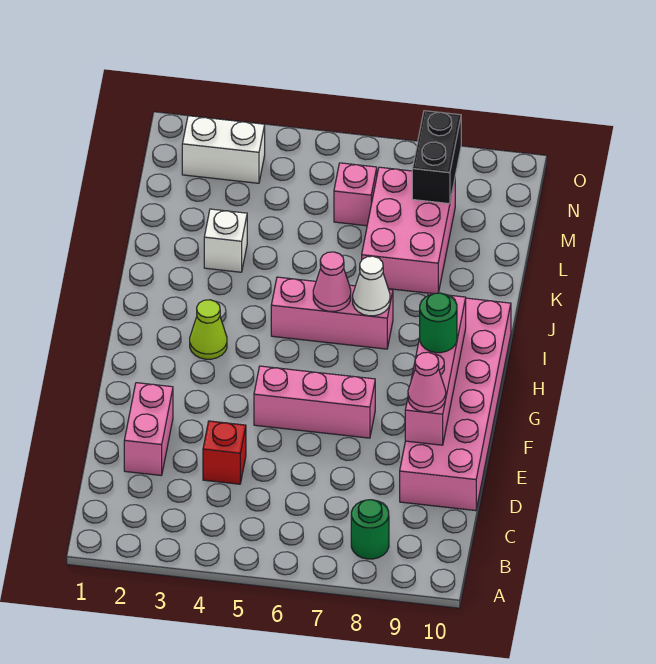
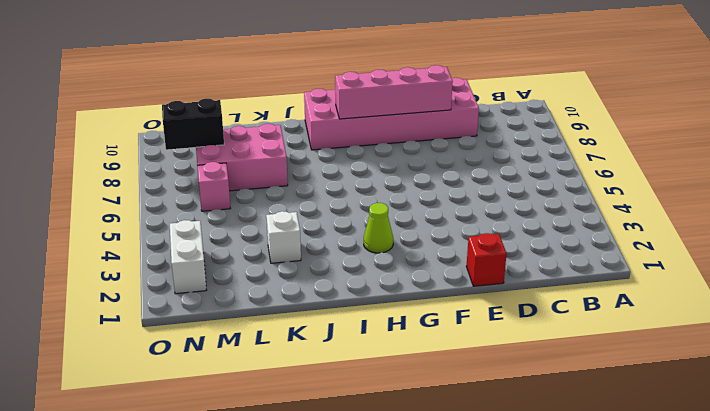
red 1x1 brick [466,233,507,286] -> red 1x1 brick moved to [203,421,246,484]
none -> green 1x1 round brick [351,500,389,559]
none -> pink 1x2 brick [124,383,173,476]
none -> pink 1x3 brick [254,366,375,438]

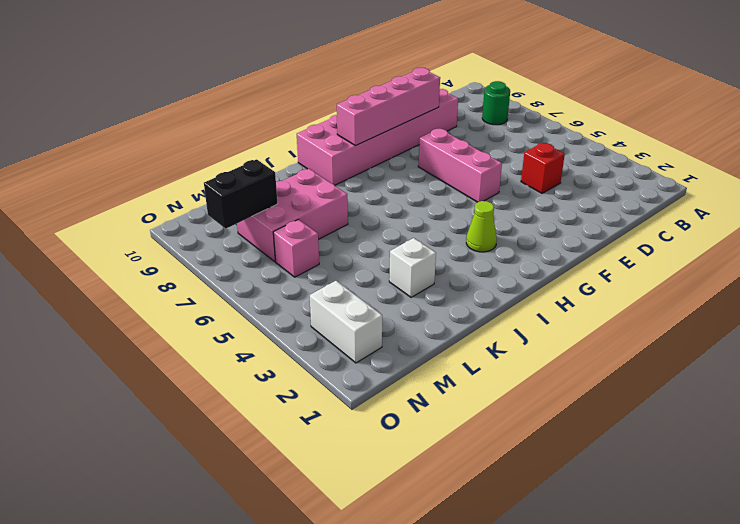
none -> pink 1x2 brick [124,383,173,476]
none -> pink 1x3 brick [271,277,393,349]
none -> pink 1x1 cone [313,252,351,311]

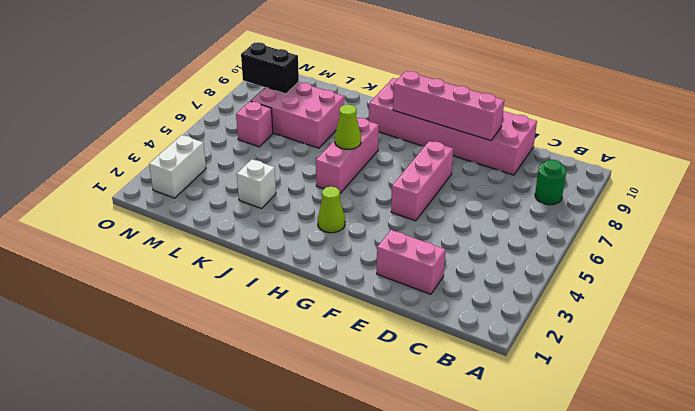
lime 1x1 cone [335,105,361,149] -> pink 1x1 cone [313,252,351,311]
none -> red 1x1 brick [203,421,246,484]
none -> white 1x1 cone [353,256,390,316]
none -> pink 1x1 cone [408,352,446,412]

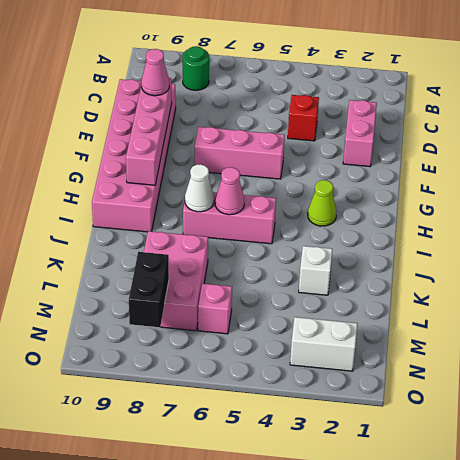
none -> green 1x1 round brick [420,293,457,353]

